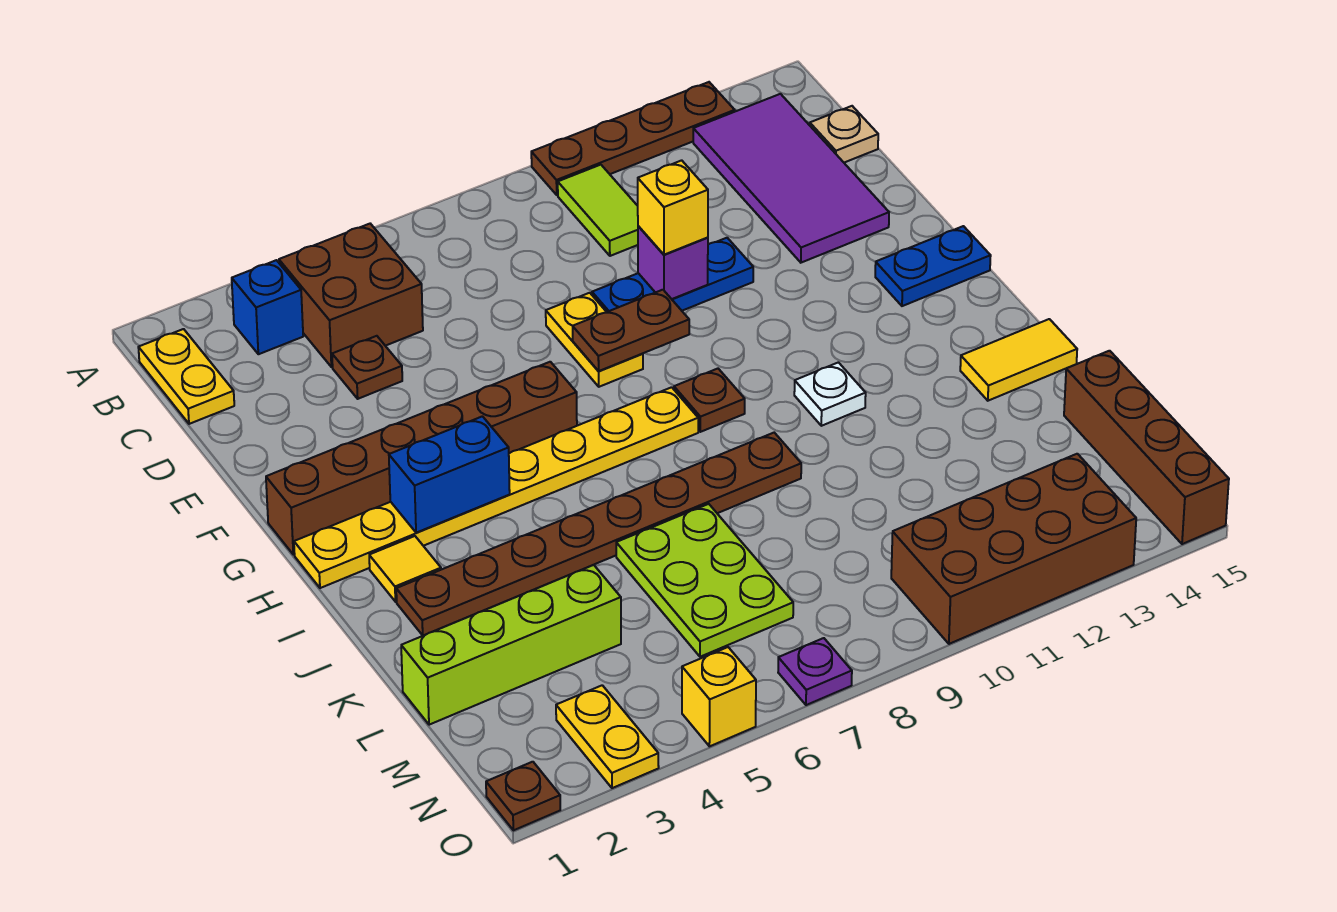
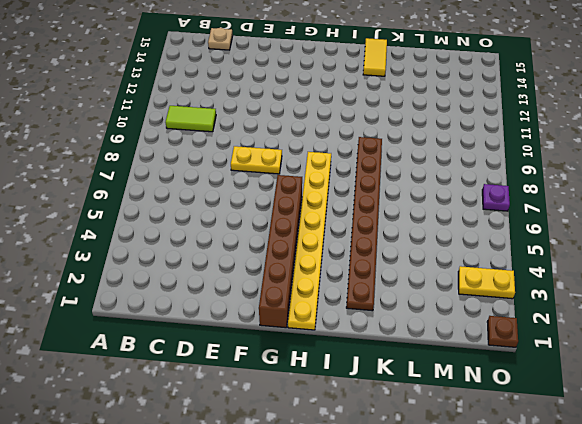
none -> brown 1x4 plate [531,82,735,195]
none -> yellow 1x2 plate [138,329,234,424]
none -> blue 1x1 brick [232,260,303,354]
none -> brown 2x2 brick [279,224,423,367]

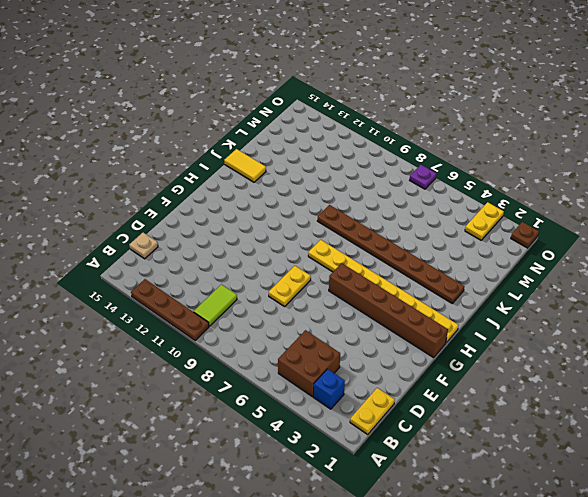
none -> purple 2x4 tile [693,94,889,263]
none -> brown 1x1 plate [332,336,402,399]
none -> blue 1x3 plate [592,238,753,312]
none -> blue 1x2 plate [875,226,991,306]

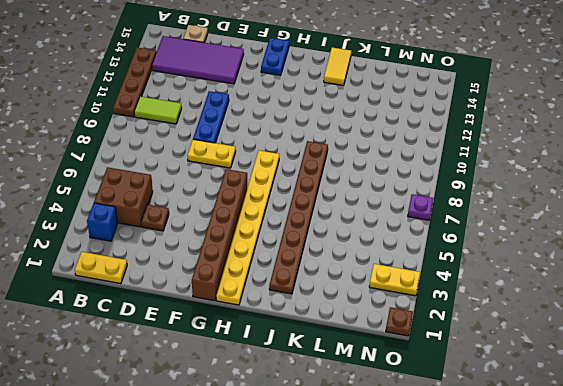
none -> brown 1x1 plate [674,369,745,432]
none -> yellow 1x1 tile [369,536,441,602]
none -> white 1x1 plate [794,362,866,426]
none -> lime 2x3 plate [616,504,793,657]

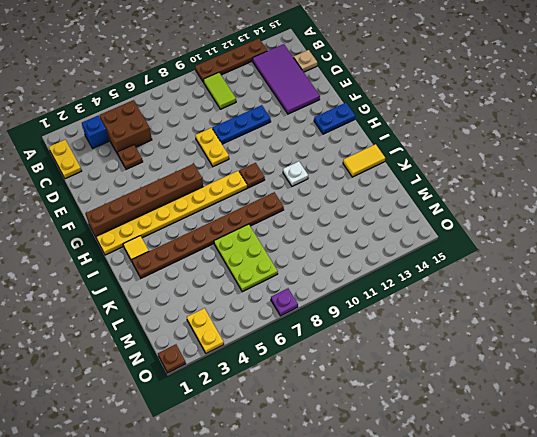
none -> lime 1x4 brick [401,565,621,725]
none -> brown 1x4 brick [1064,351,1229,544]
none -> brown 2x4 brick [891,454,1136,644]
none -> yellow 1x1 brick [682,647,756,746]

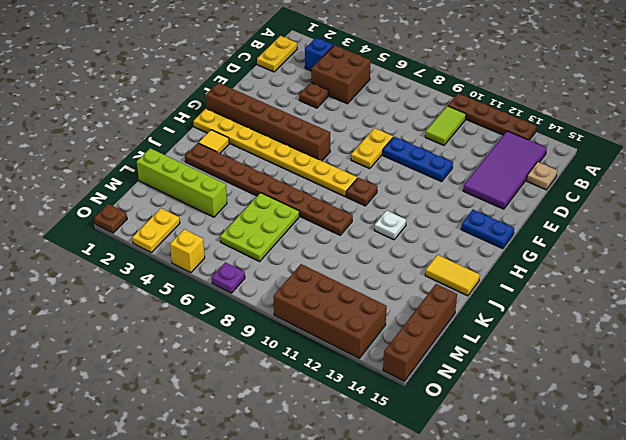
none -> purple 1x1 brick [638,226,708,299]
none -> brown 1x2 plate [573,290,689,371]
none -> blue 1x2 brick [389,416,510,533]
none -> yellow 1x1 brick [638,160,708,255]

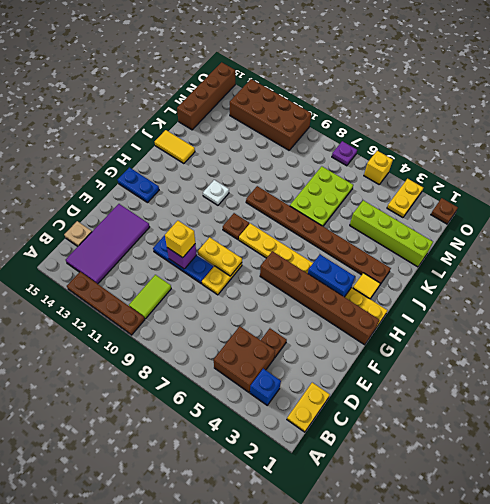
yellow 1x2 plate [198,237,242,276] -> brown 1x2 plate [573,290,689,371]

